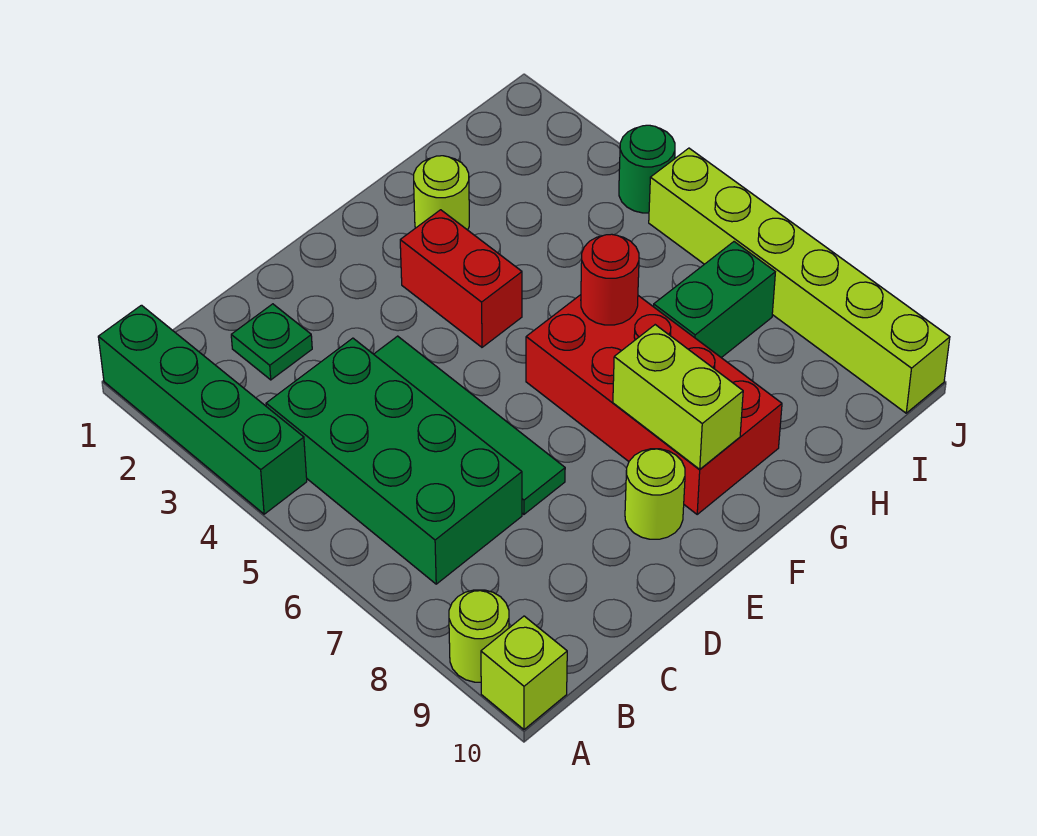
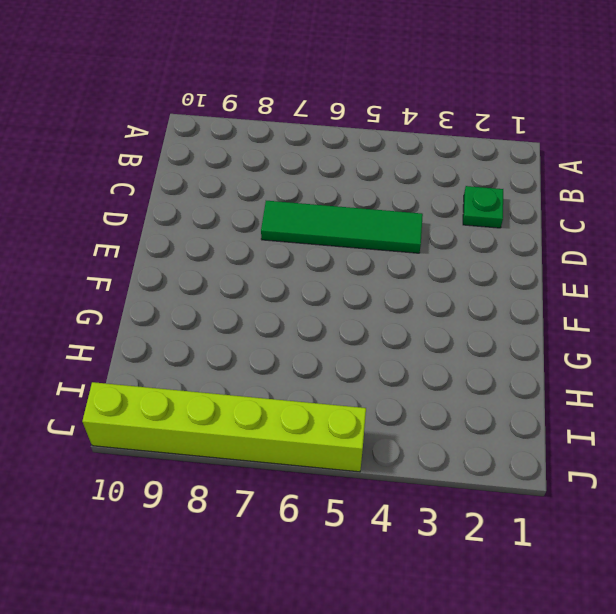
none -> green 1x4 brick [98,305,307,514]
none -> lime 1x1 round brick [449,590,509,682]
none -> lime 1x1 brick [481,616,567,729]

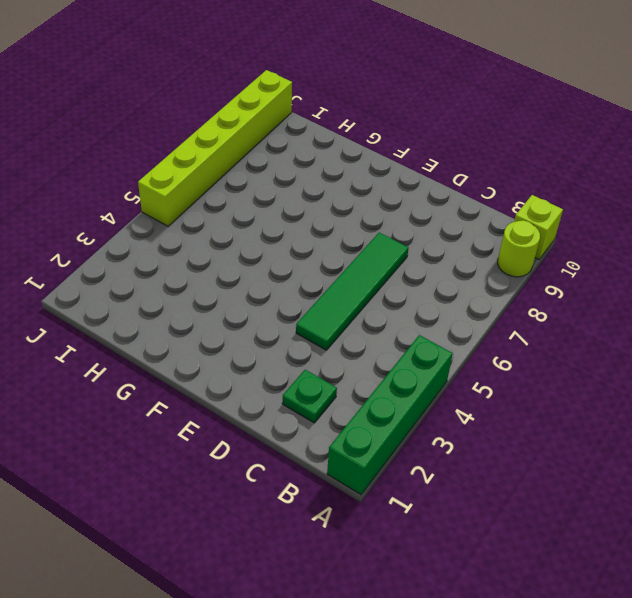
none -> green 2x4 brick [266,338,522,584]
none -> lime 1x1 round brick [625,449,685,539]
none -> red 1x2 brick [400,210,522,347]

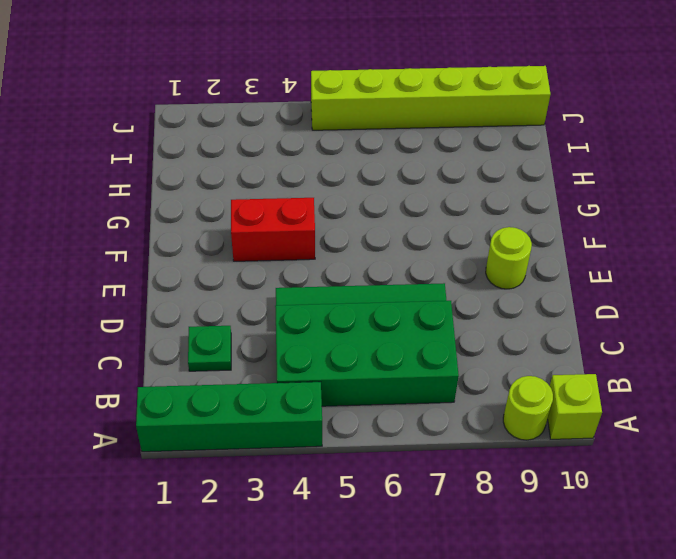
none -> red 2x4 brick [526,295,782,514]
none -> lime 1x1 round brick [414,156,469,230]
none -> green 1x2 brick [654,242,775,358]

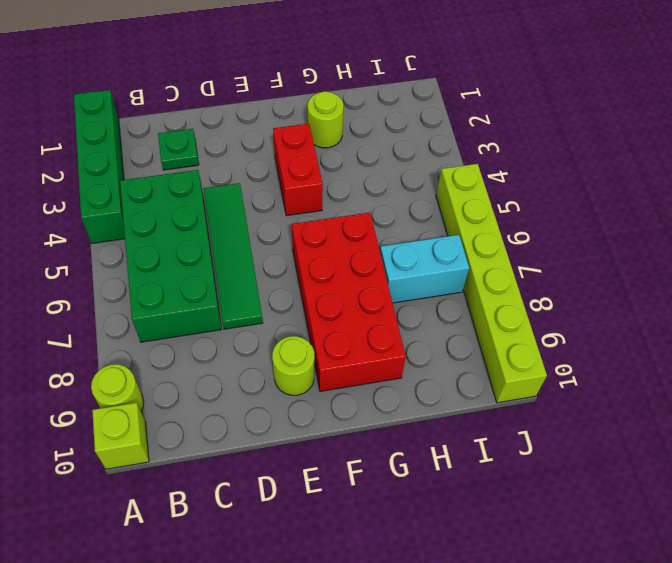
cyan 1x2 brick [380,235,469,303] -> green 1x2 brick [654,242,775,358]
none -> green 1x1 round brick [619,125,675,213]
none -> lime 1x2 brick [613,325,743,469]
none -> red 1x1 round brick [581,234,639,325]

